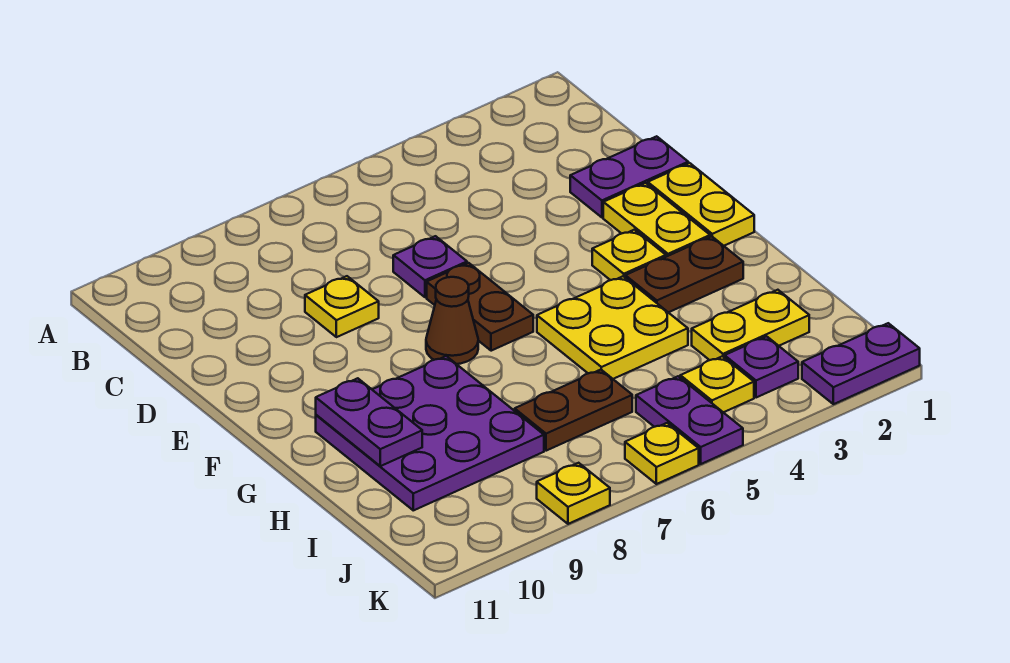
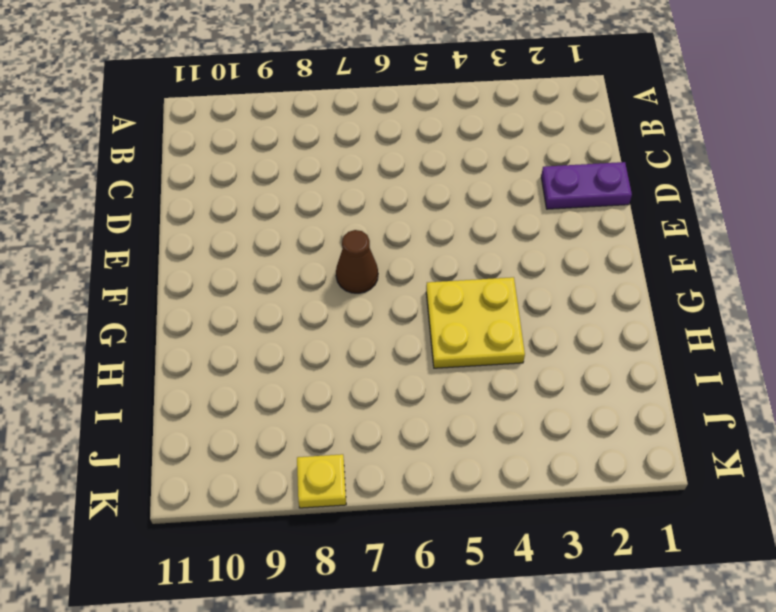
none -> purple 1x1 plate [393,236,467,297]
none -> yellow 1x1 plate [305,276,379,337]
none -> yellow 1x2 plate [648,163,754,246]

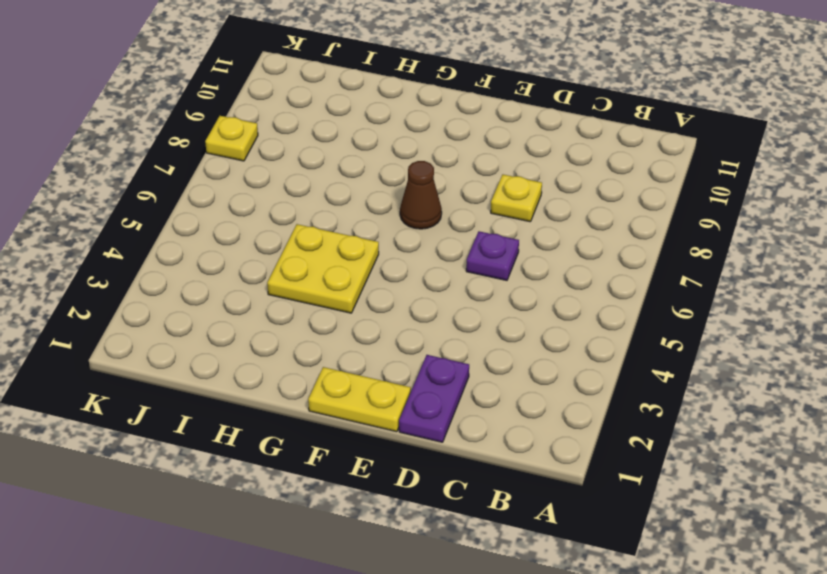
none -> yellow 1x2 plate [603,183,710,257]
none -> brown 1x2 plate [427,263,533,351]
none -> yellow 1x1 plate [592,230,666,280]

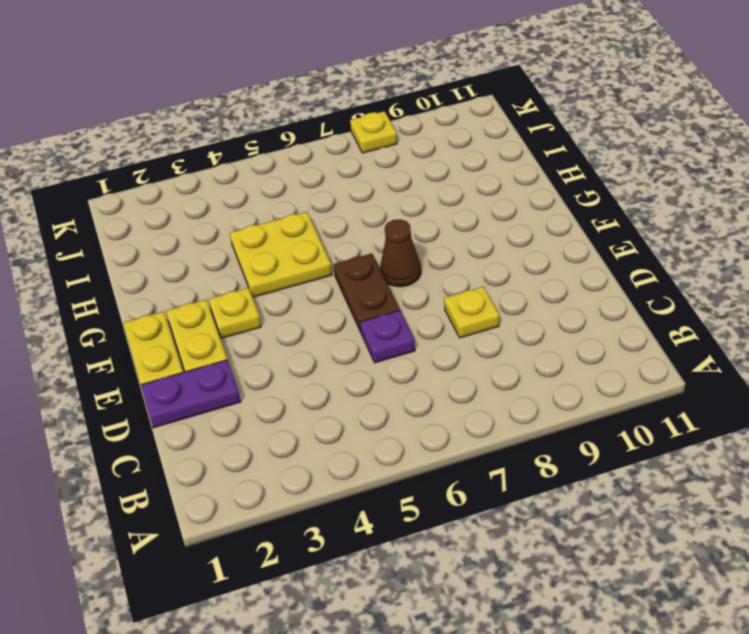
none -> brown 1x2 plate [625,236,743,312]
none -> purple 3x3 plate [316,356,544,510]
none -> yellow 1x2 plate [692,290,809,360]

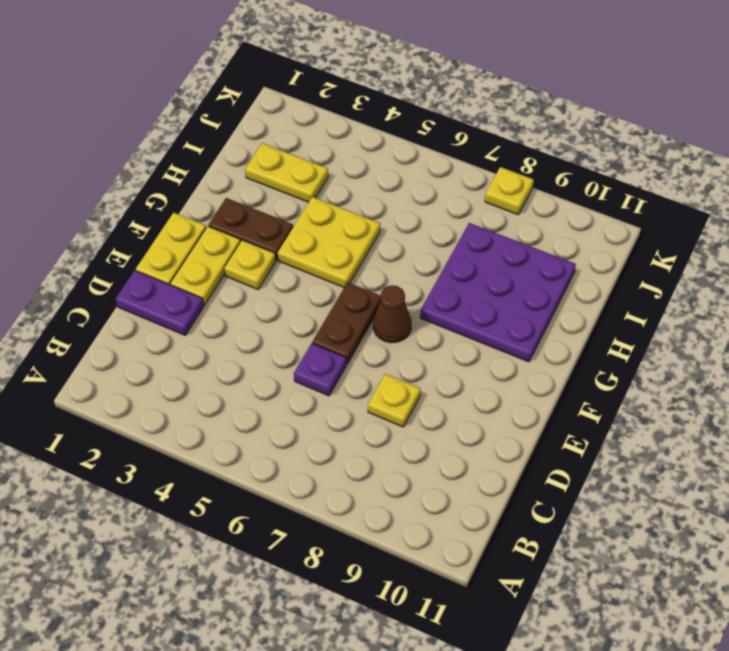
none -> brown 1x2 plate [515,370,632,451]
none -> purple 1x1 plate [725,336,798,398]
none -> yellow 1x1 plate [680,356,754,412]

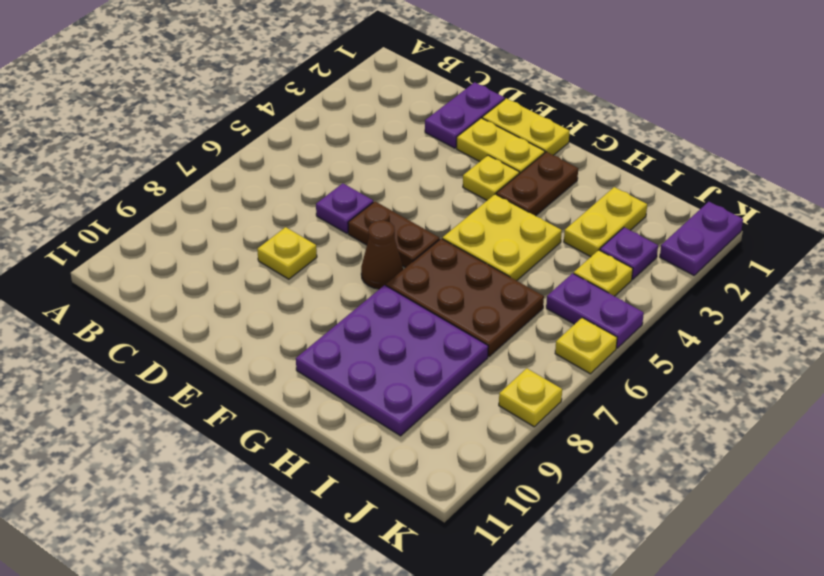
brown 2x3 plate [386,239,544,356] -> brown 1x2 plate [515,370,632,451]
none -> purple 1x2 plate [316,378,422,466]

